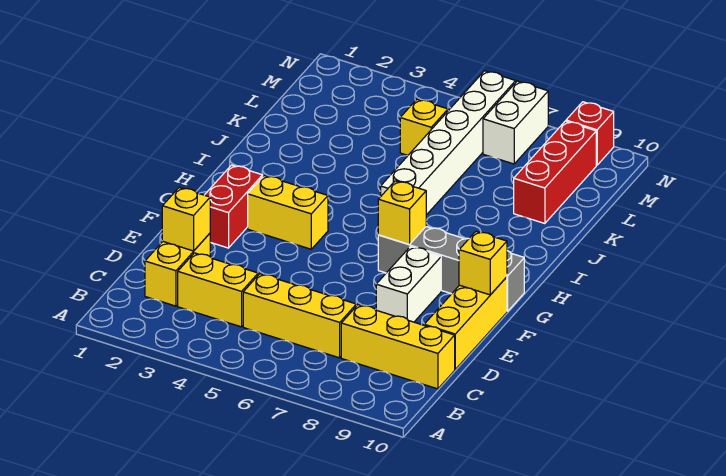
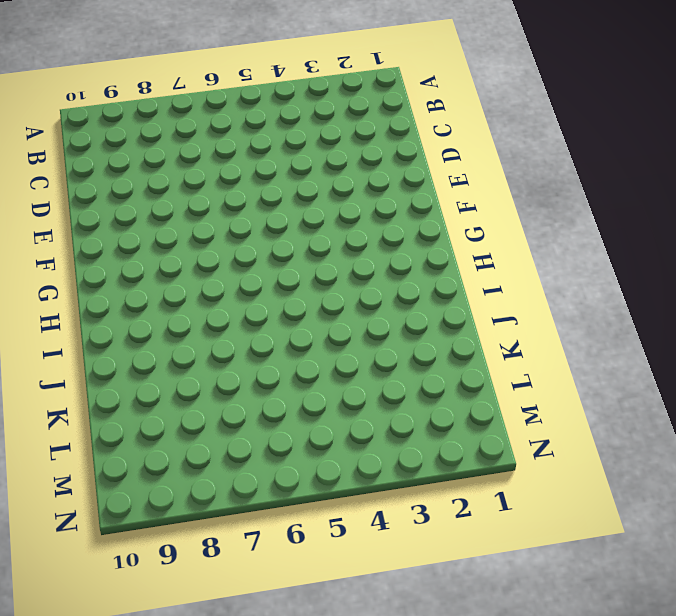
none -> yellow 1x2 brick [145,233,210,306]
none -> yellow 1x2 brick [178,253,258,327]
none -> yellow 1x3 brick [243,274,356,358]

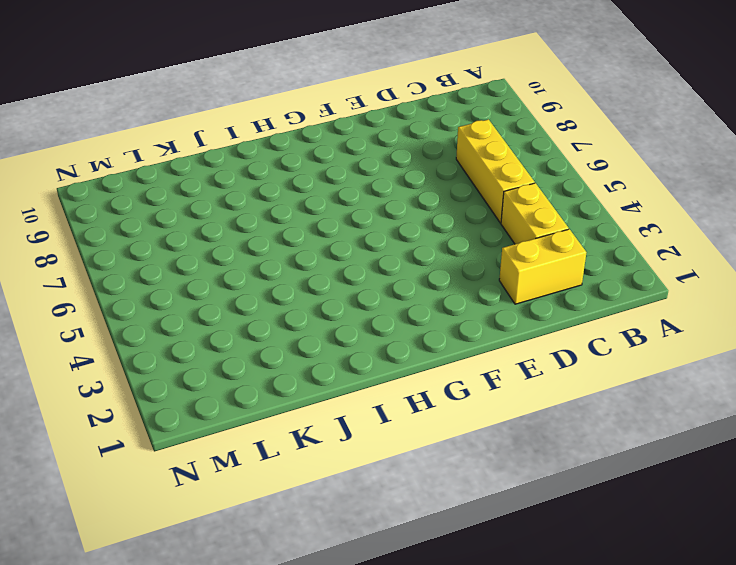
none -> yellow 1x3 brick [341,305,455,389]
none -> yellow 1x3 brick [424,277,507,369]
none -> white 1x2 brick [376,247,441,322]

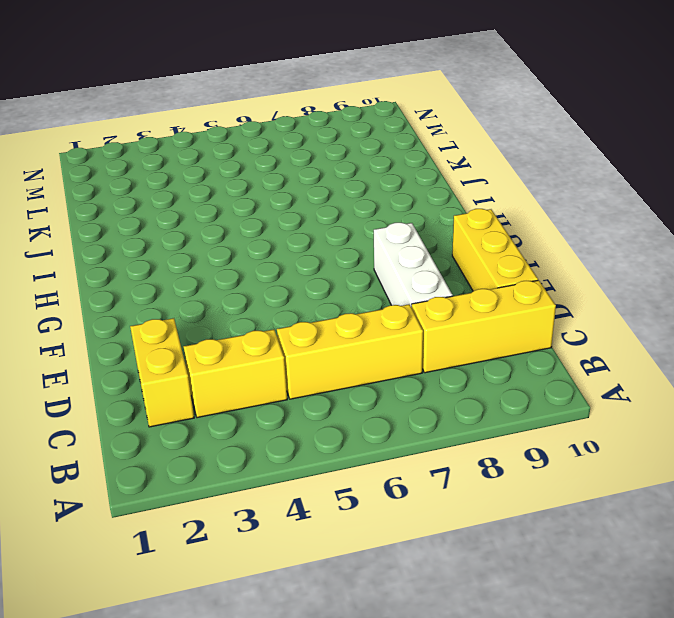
white 1x3 brick [374,223,453,308] -> white 1x2 brick [376,247,441,322]
none -> red 1x2 brick [205,165,263,248]
none -> yellow 1x2 brick [248,175,328,249]
none -> grey 1x4 brick [378,227,524,311]

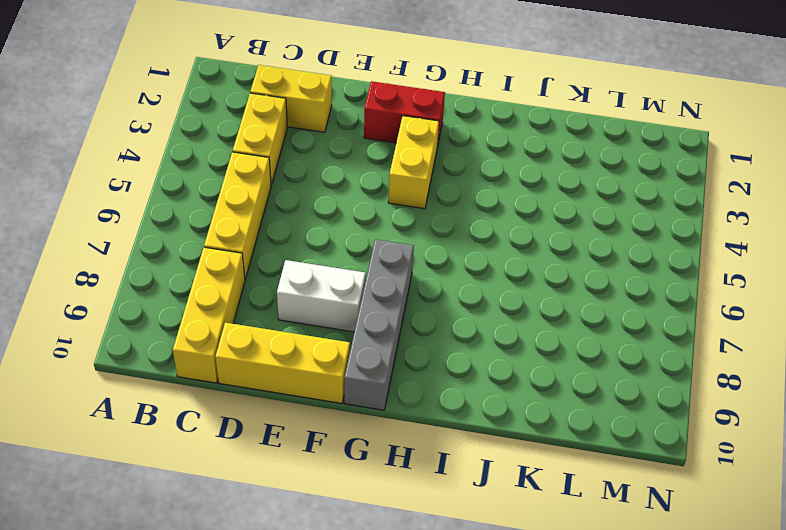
none -> white 1x6 brick [381,71,516,215]
none -> red 1x3 brick [514,121,596,224]
none -> yellow 1x1 brick [400,99,448,155]

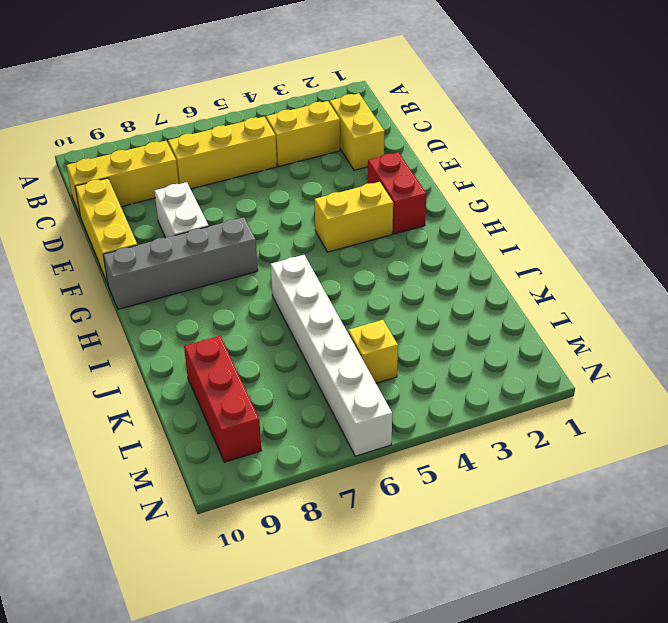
none -> white 1x2 brick [483,81,548,164]
none -> red 1x1 brick [566,102,614,165]
none -> yellow 1x1 brick [162,187,210,251]

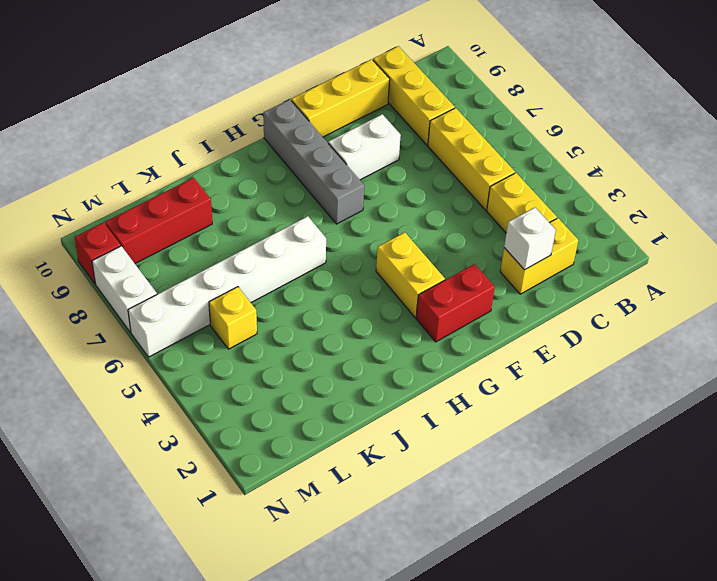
white 1x1 brick [504,208,556,270] -> yellow 1x1 brick [162,187,210,251]
white 1x2 brick [92,246,157,332] -> white 1x2 brick turned to [483,81,548,164]
none -> yellow 1x1 brick [459,231,507,295]
none -> yellow 1x1 brick [378,181,426,244]

